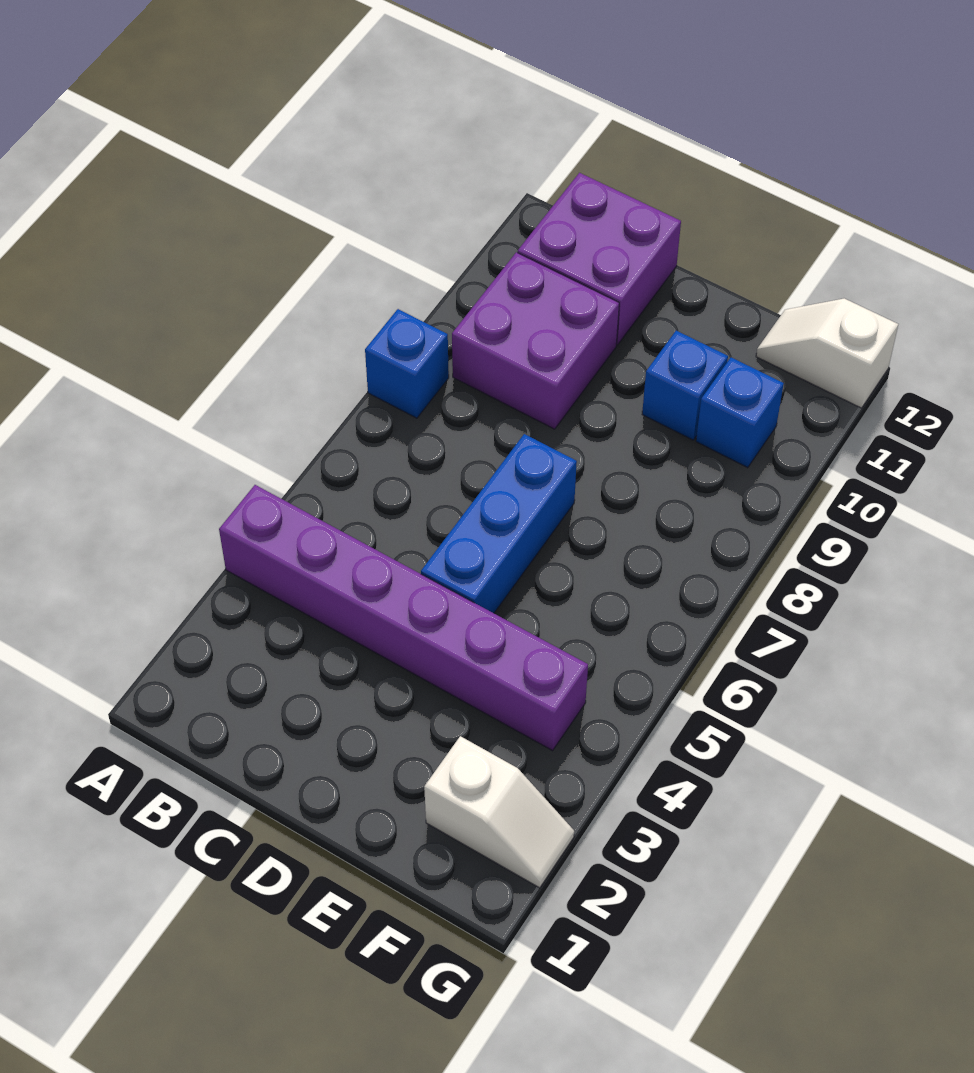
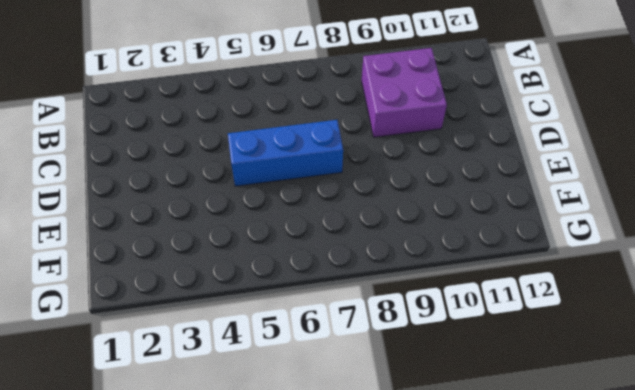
none -> purple 1x6 brick [219,485,588,751]
none -> blue 1x1 brick [365,309,449,418]

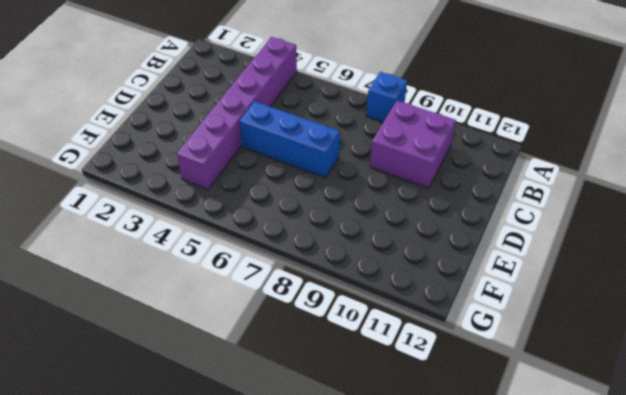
none -> purple 2x2 brick [518,173,681,345]
none -> blue 1x1 brick [642,331,728,440]

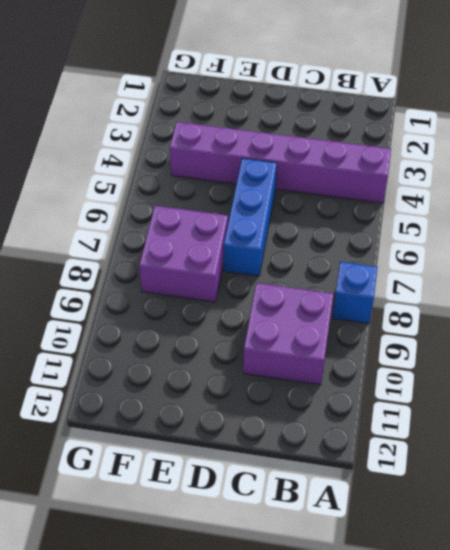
purple 2x2 brick [139,206,228,302] -> purple 2x2 brick moved to [518,173,681,345]
none -> blue 1x1 brick [642,331,728,440]
none -> white 1x2 slope [424,736,574,888]

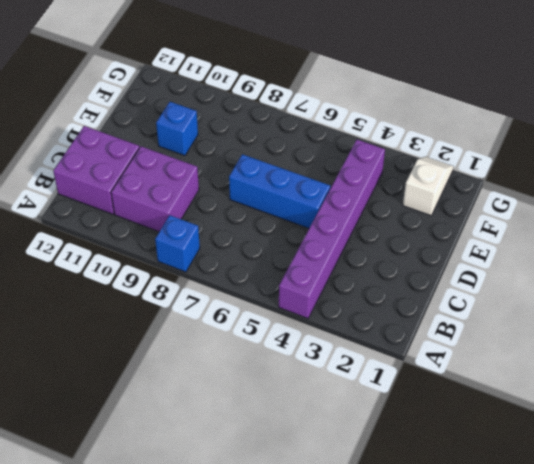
none -> blue 1x1 brick [696,357,784,468]
none -> white 1x2 slope [756,298,898,408]

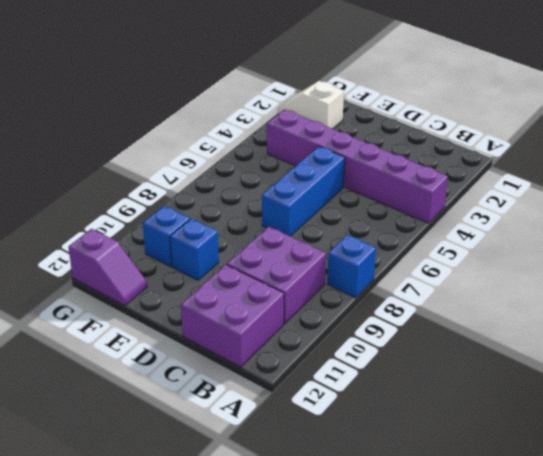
purple 1x2 slope [69,229,147,306] -> white 1x2 slope [756,298,898,408]

